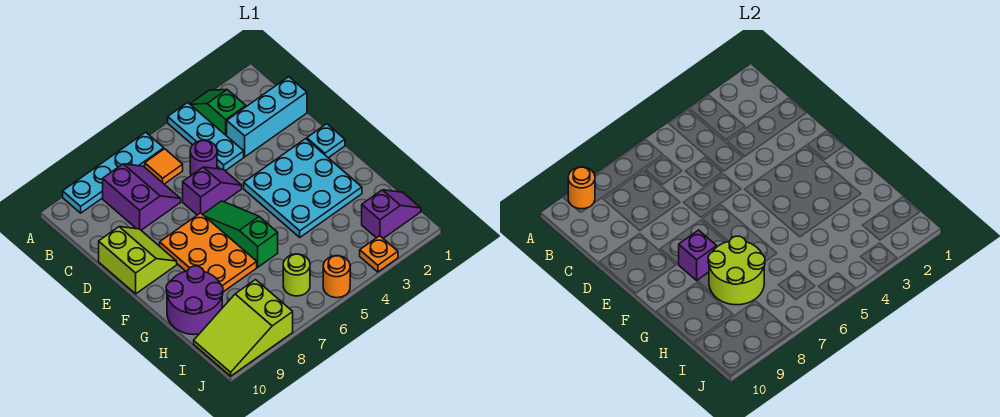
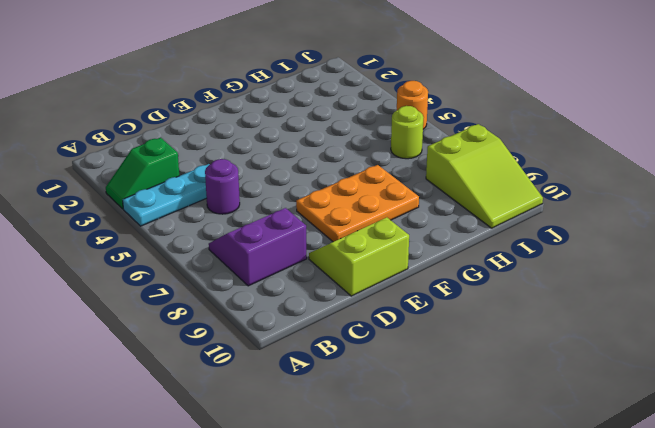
none -> cyan 1x4 plate [63,132,164,213]
none -> orange 1x1 tile [145,149,183,184]
none -> cyan 1x3 brick [227,77,307,157]

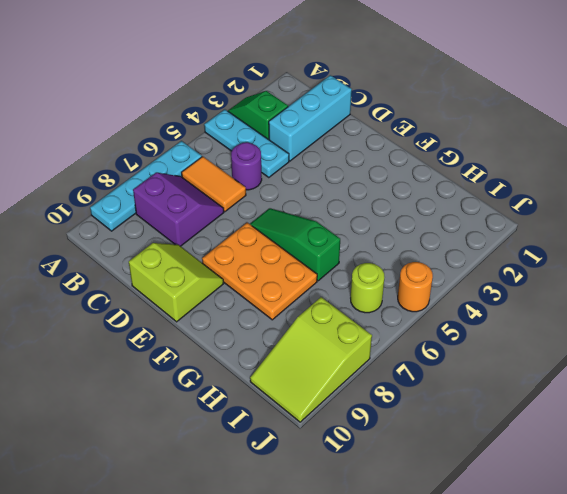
orange 1x2 tile [182,157,246,212] -> orange 1x1 tile [145,149,183,184]
none -> purple 1x2 slope [183,167,242,215]
none -> cyan 1x1 plate [307,124,345,158]
none -> cyan 3x3 plate [244,139,362,237]

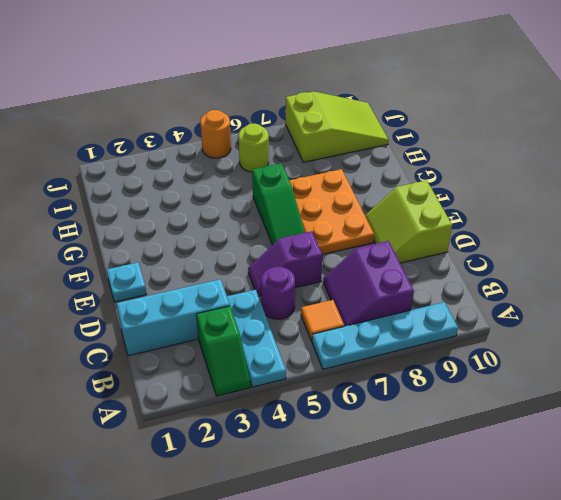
none -> cyan 3x3 plate [244,139,362,237]
none -> purple 2x2 round brick [166,266,223,335]
none -> purple 1x2 slope [362,190,421,238]

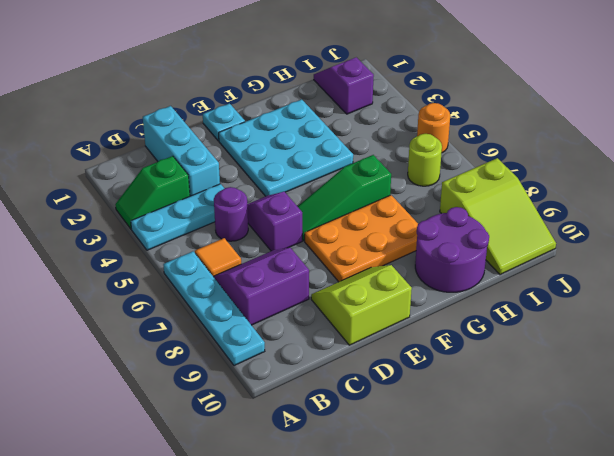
none -> orange 1x1 plate [360,236,398,272]
none -> orange 1x1 round brick [568,167,595,209]
none -> purple 1x1 brick [678,230,717,280]

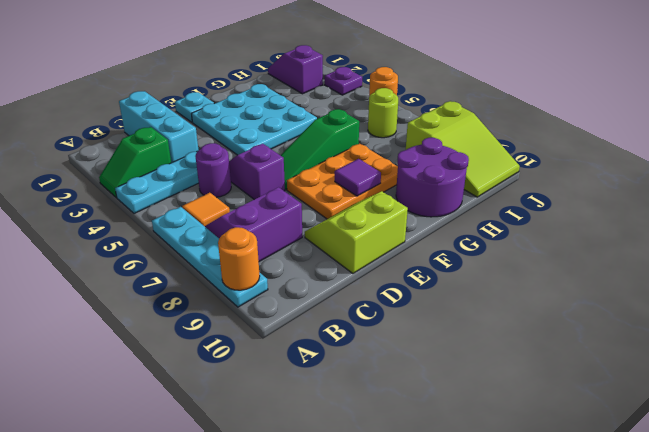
purple 1x1 tile [335,159,381,196] -> purple 1x1 brick [678,230,717,280]
purple 1x1 plate [325,67,362,95] -> orange 1x1 plate [360,236,398,272]
none -> lime 2x2 round brick [708,236,765,305]

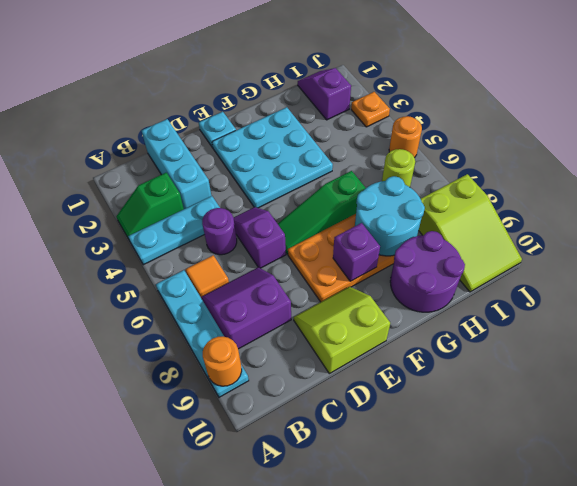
cyan 2x2 round brick [355,176,425,256] -> lime 2x2 round brick [708,236,765,305]

